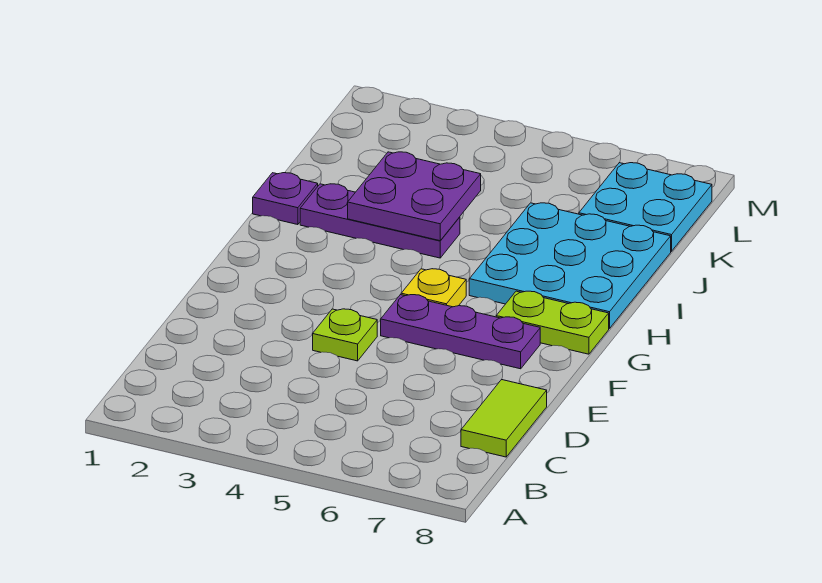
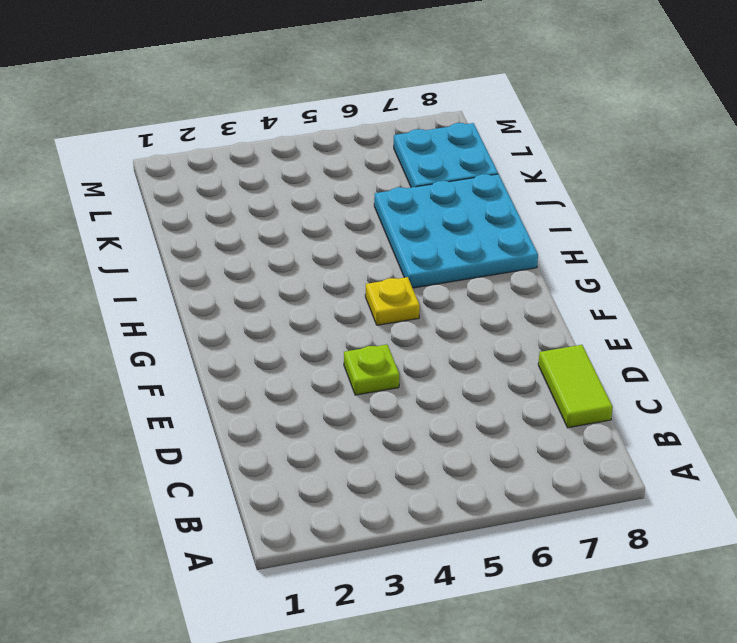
none -> purple 1x3 plate [381,295,540,369]
none -> lime 1x2 plate [496,291,609,354]

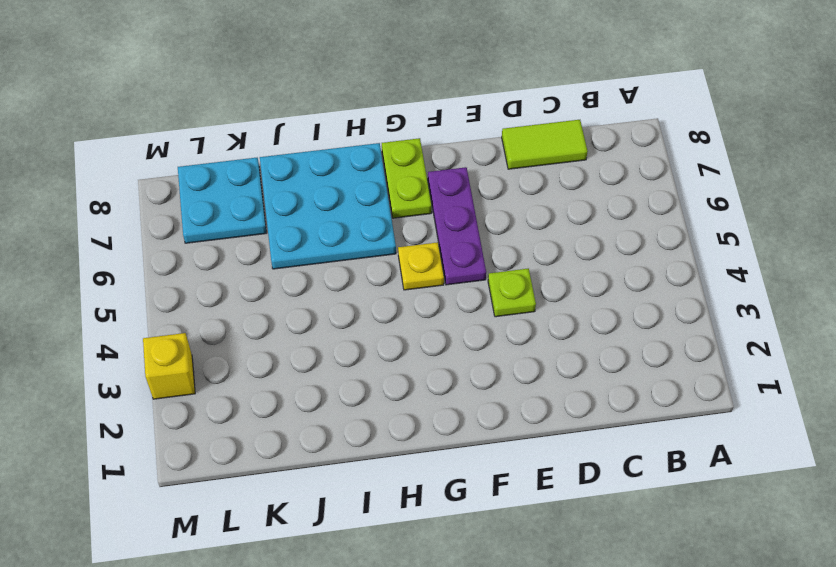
yellow 1x1 brick [143,333,195,399] -> none
none -> purple 1x1 plate [253,173,318,225]
none -> purple 1x3 plate [300,184,460,258]

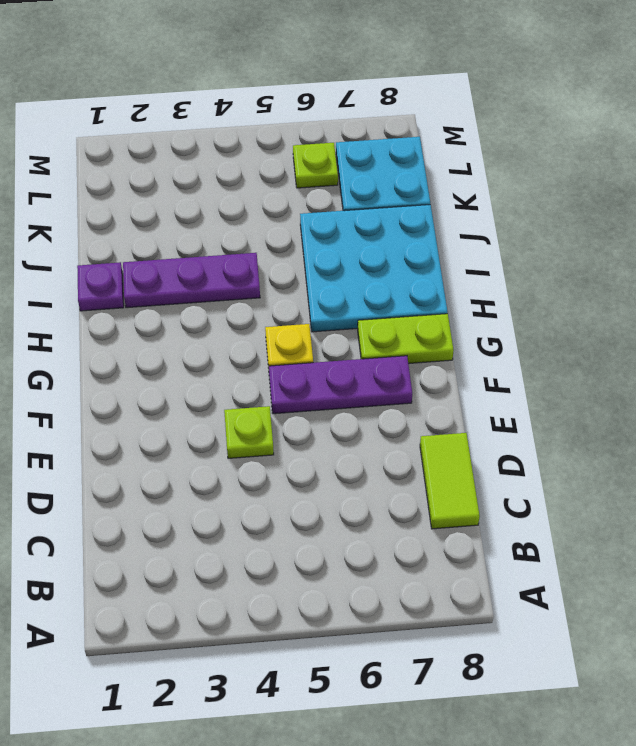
lime 1x1 plate [293,143,338,188] -> none
none -> purple 2x2 plate [348,152,481,241]

